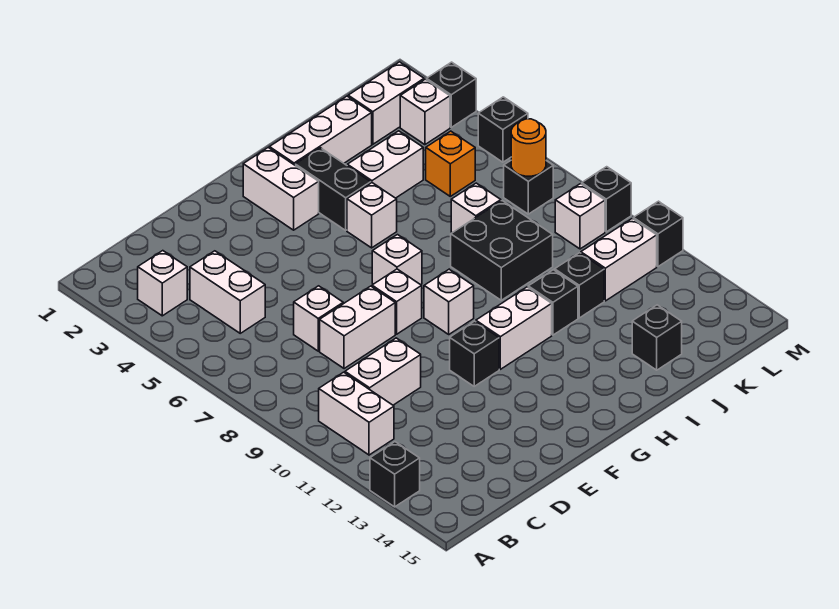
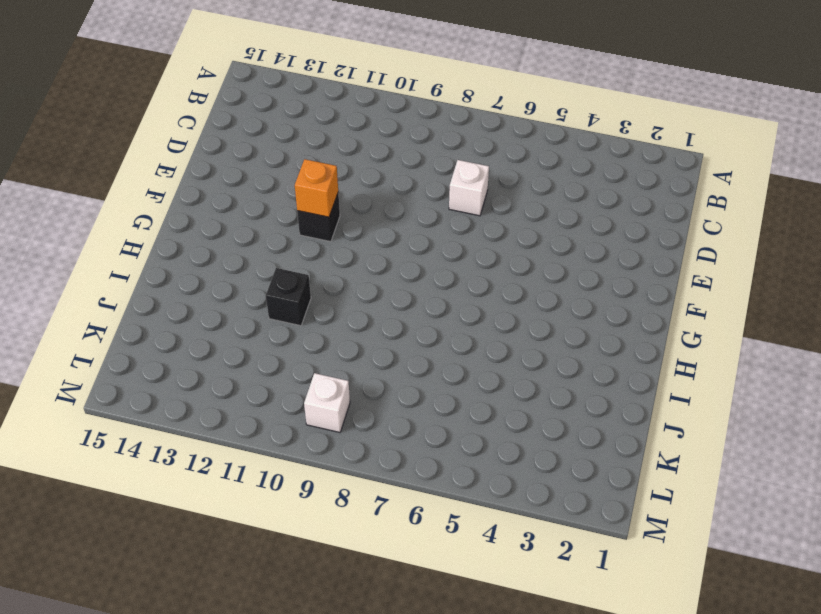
orange 1x1 brick [295,159,338,217] -> orange 1x1 brick moved to [426,131,475,196]
none -> black 1x1 brick [370,442,420,507]
none -> white 1x1 brick [138,251,187,316]
none -> white 1x2 brick [319,372,394,455]
none -> white 1x2 brick [190,251,265,333]

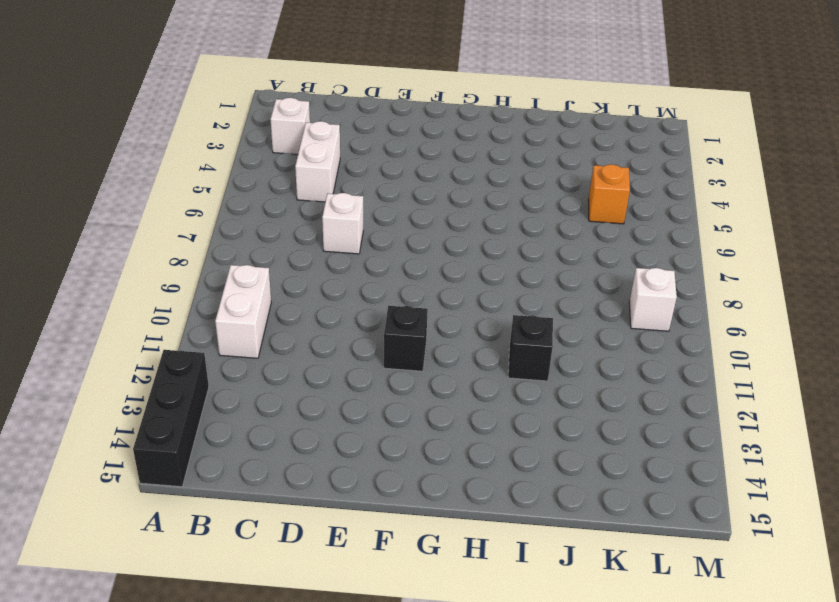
black 1x3 brick [133,350,209,487] -> black 1x1 brick [370,442,420,507]
none -> white 1x2 brick [345,338,421,405]
none -> white 1x2 brick [320,286,395,369]
none -> white 1x1 brick [372,269,422,334]
none -> white 1x2 brick [243,148,319,230]

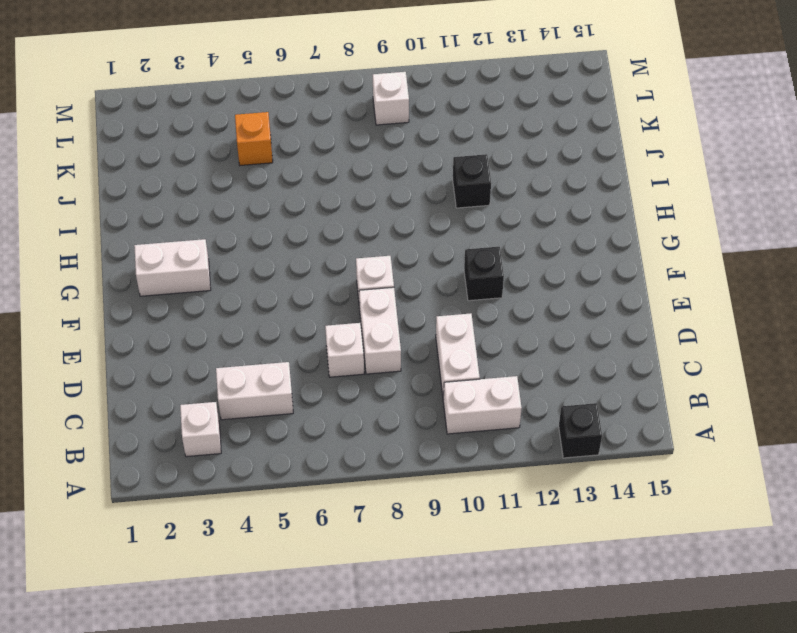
none -> white 1x1 brick [372,235,422,285]
none -> white 1x1 brick [424,269,474,334]
none -> white 1x2 brick [476,287,552,369]
none -> white 1x3 brick [269,96,372,165]

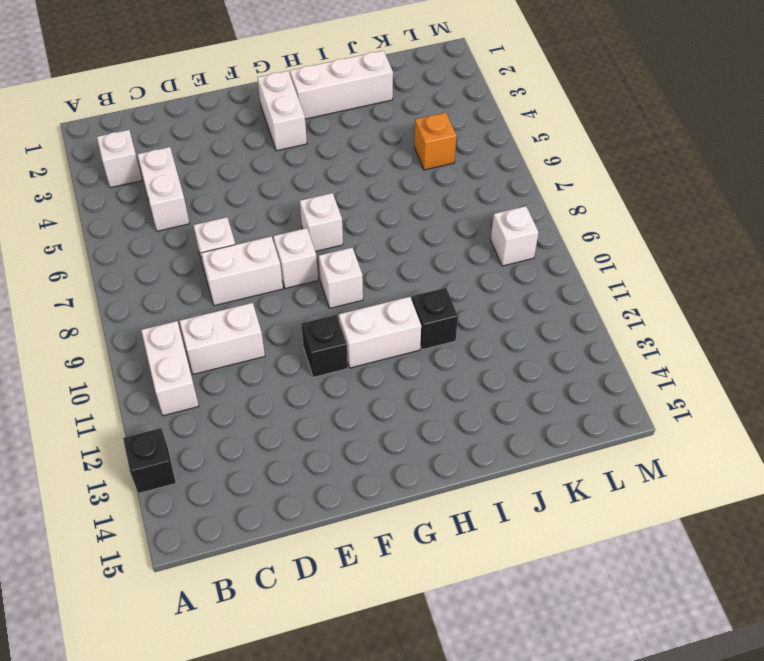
none -> black 1x2 brick [295,148,371,230]
none -> white 1x1 brick [347,183,397,248]
none -> white 1x2 brick [347,131,423,198]
none -> black 2x2 brick [451,201,553,300]

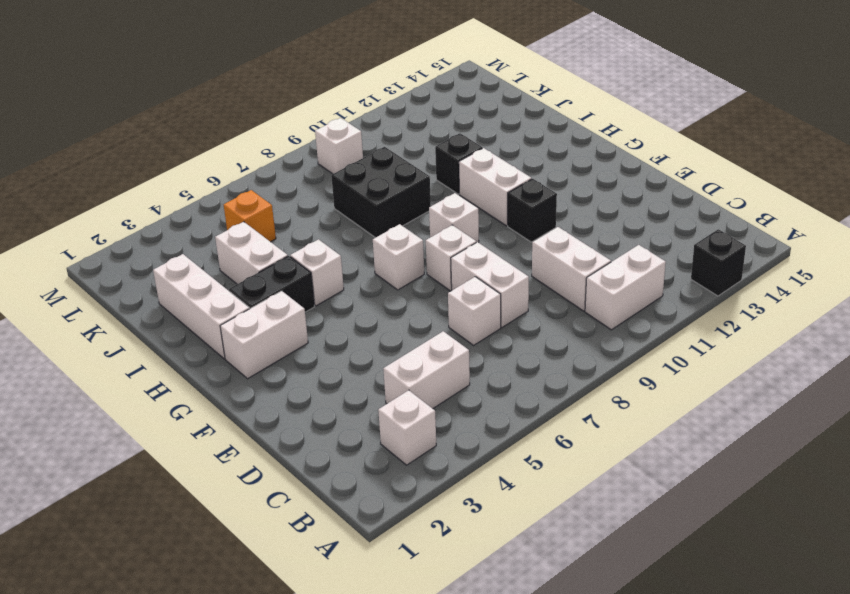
none -> white 1x1 brick [451,183,501,233]
none -> black 1x1 brick [555,253,604,318]
none -> black 1x1 brick [632,305,682,370]
none -> white 1x2 brick [348,62,424,144]

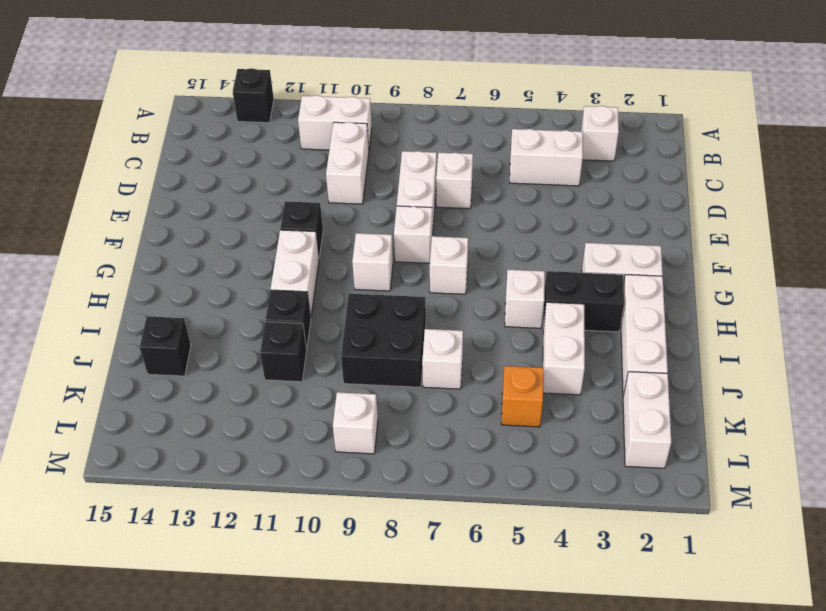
none -> white 1x2 brick [581,219,657,301]
none -> white 1x1 brick [400,79,450,145]
none -> black 1x1 brick [504,161,553,214]
none -> black 1x1 brick [427,62,476,127]

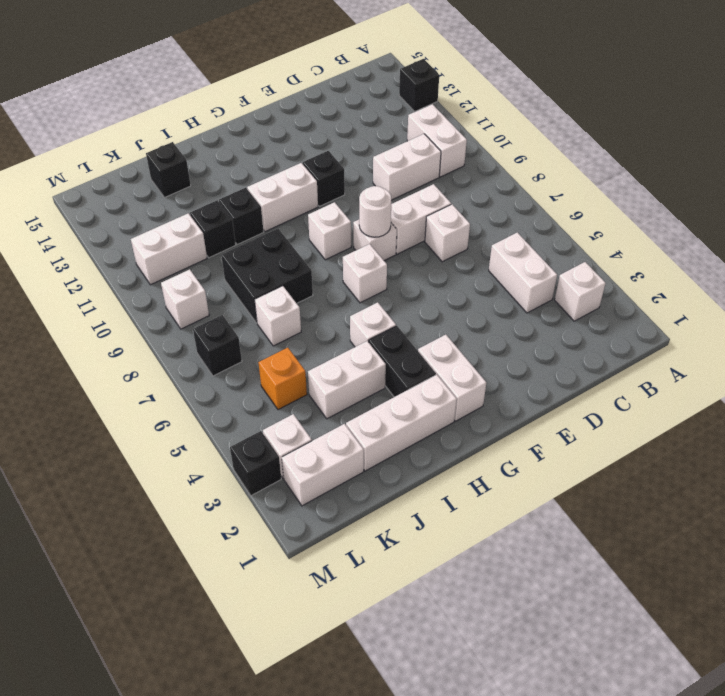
white 1x1 round brick [359,186,391,237] -> none
none -> black 1x1 brick [478,97,528,162]
none -> black 1x1 brick [582,167,631,232]
none -> black 1x1 brick [633,201,683,267]
none -> orange 1x1 round brick [511,119,546,176]

